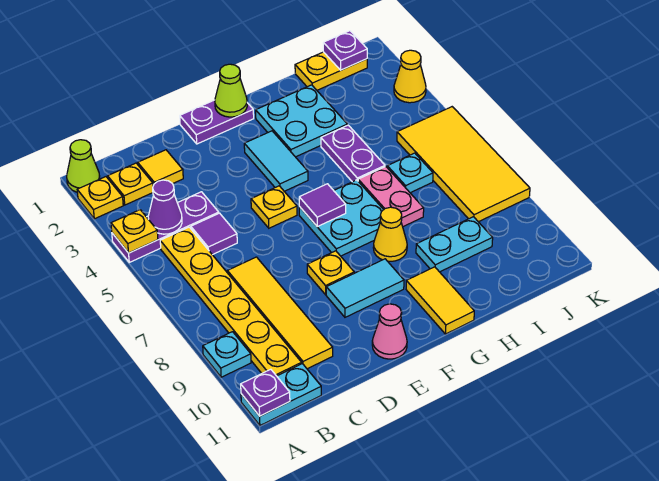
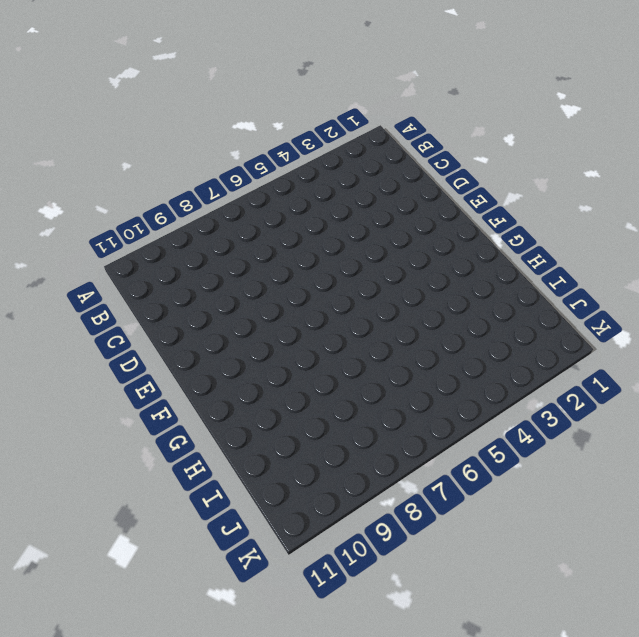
none -> lime 1x1 cone [67,140,100,192]
none -> yellow 1x1 plate [77,177,123,219]
none -> purple 1x3 plate [112,192,219,262]
none -> cyan 1x1 plate [203,332,251,377]

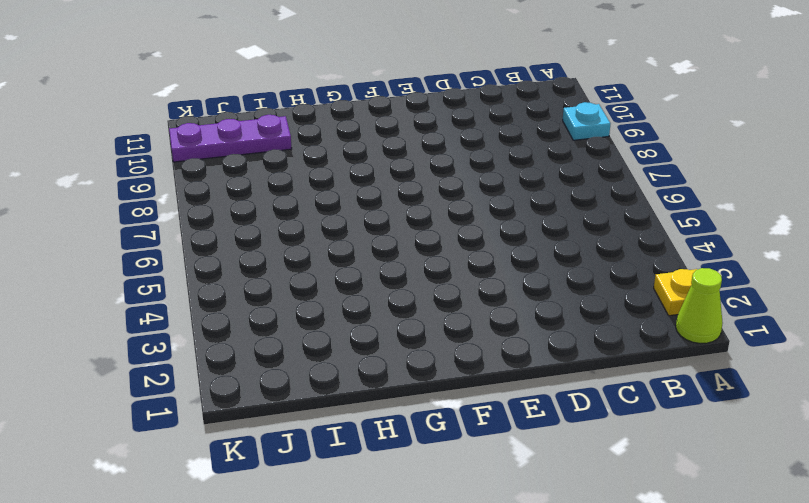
purple 1x3 plate [169,115,292,162] -> purple 1x3 plate moved to [112,192,219,262]
none -> cyan 1x2 plate [241,364,321,425]
none -> yellow 1x1 plate [108,163,153,205]
none -> yellow 1x6 plate [160,227,302,376]
none -> yellow 1x1 tile [138,150,183,186]

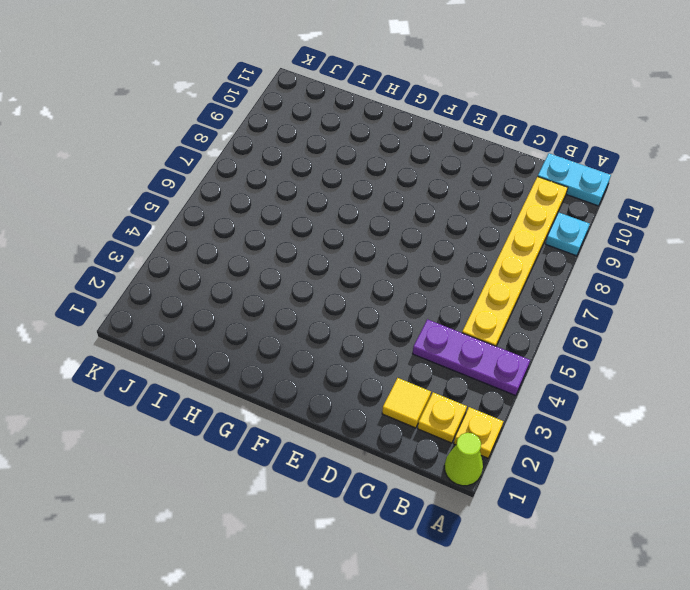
none -> purple 1x1 tile [191,213,237,255]
none -> yellow 1x4 tile [227,257,333,369]
none -> purple 1x2 plate [180,100,254,144]
none -> yellow 1x1 plate [251,186,297,228]

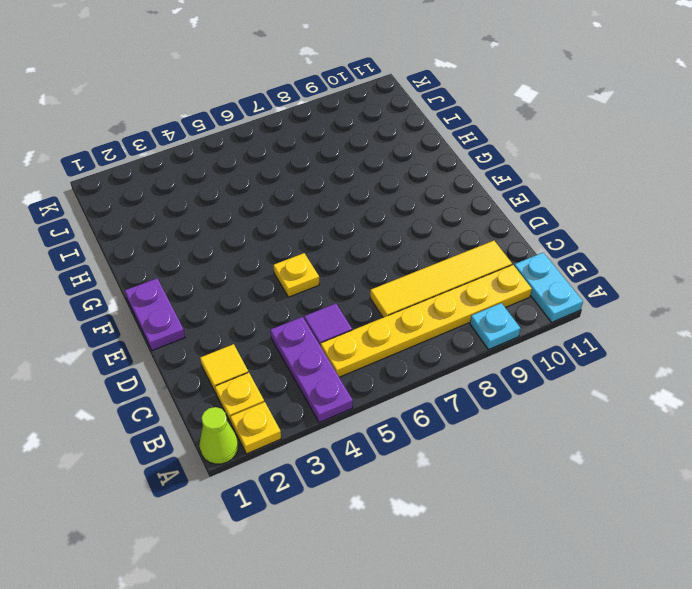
none -> yellow 1x1 plate [307,251,354,295]
none -> cyan 1x2 tile [326,259,404,317]
none -> pink 1x1 cone [372,304,407,359]
none -> cyan 1x2 tile [244,131,308,191]

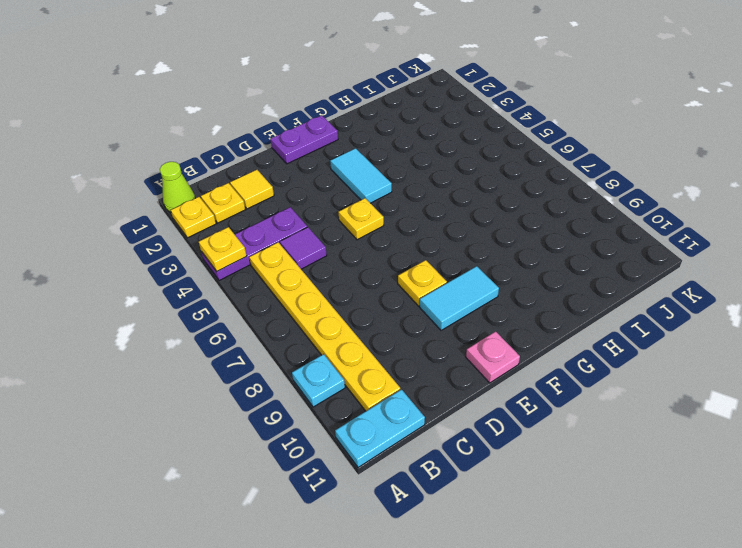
pink 1x1 plate [466,331,520,383] -> pink 1x1 cone [372,304,407,359]
none -> yellow 1x4 tile [227,257,333,369]
none -> cyan 2x2 plate [299,180,383,256]
none -> cyan 2x2 plate [256,85,347,157]
none -> yellow 1x1 cone [373,207,407,261]

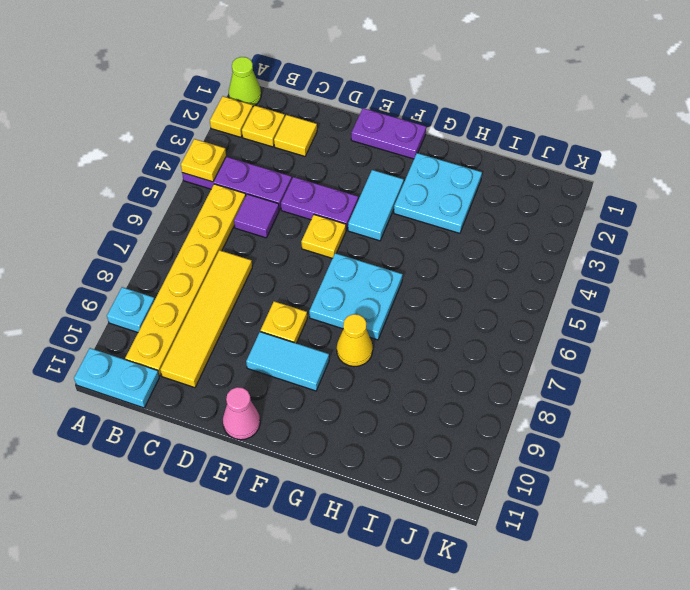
purple 1x2 plate [281,177,358,230] -> purple 1x2 plate turned to [321,125,385,182]
none -> yellow 1x2 tile [406,267,474,334]
none -> pink 1x2 plate [358,167,424,227]
none -> cyan 1x2 plate [416,217,493,272]
none -> yellow 1x2 plate [295,52,367,90]

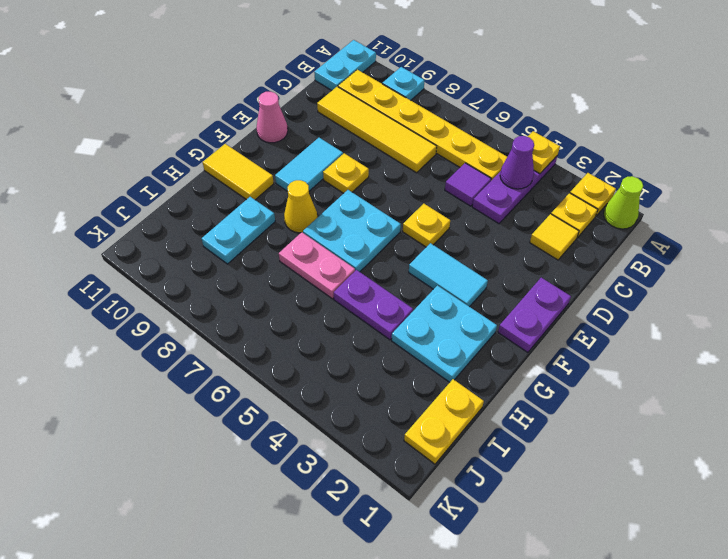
none -> cyan 1x1 plate [387,153,433,193]
none -> yellow 2x4 tile [397,107,530,222]
none -> yellow 1x1 cone [394,50,426,103]
none -> purple 1x1 plate [241,369,290,416]

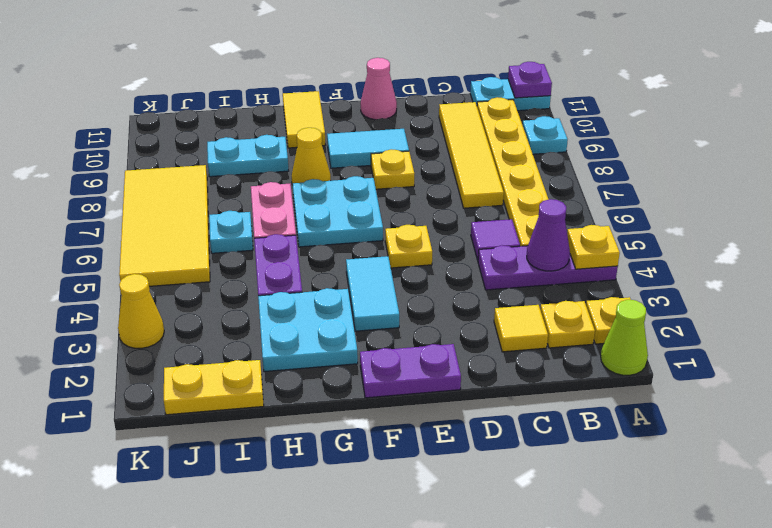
none -> lime 1x1 cone [215,64,247,117]
none -> purple 1x1 tile [299,184,346,226]
none -> purple 1x1 plate [323,31,367,70]

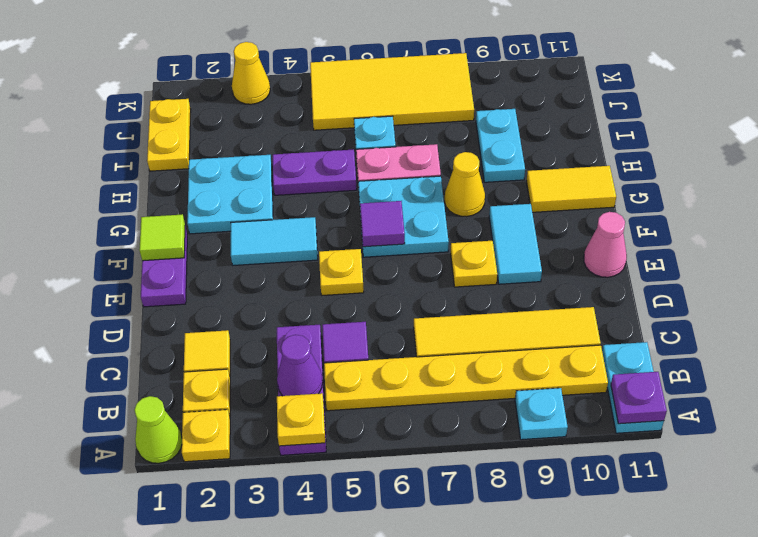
lime 1x1 tile [139,214,185,261] -> lime 1x1 cone [215,64,247,117]
none -> purple 1x1 plate [323,31,367,70]

